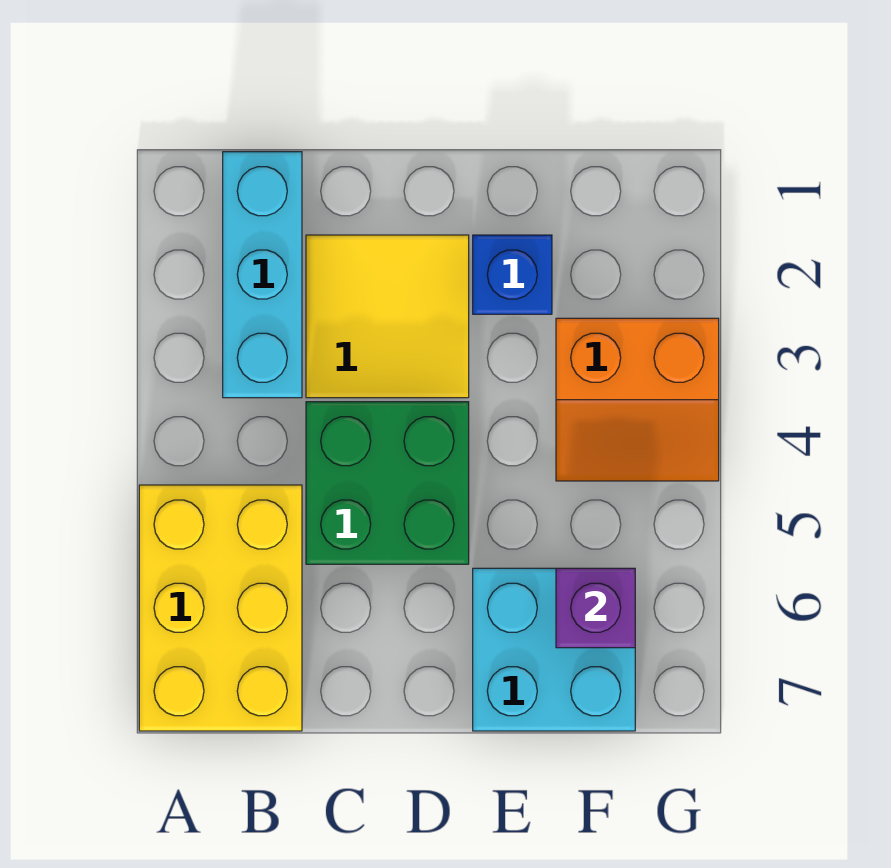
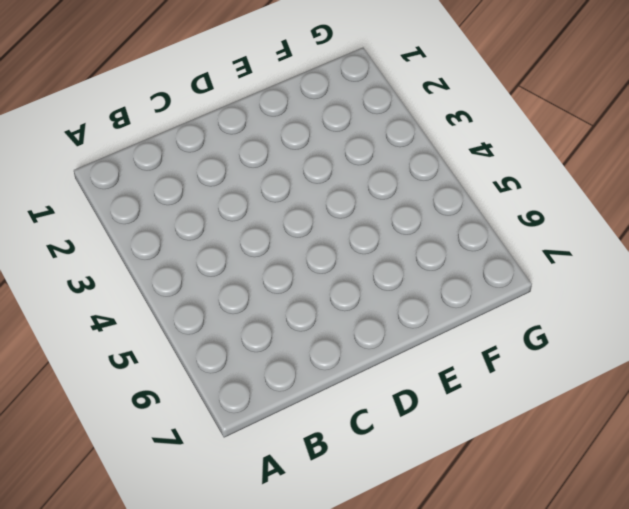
none -> yellow 2x3 brick [139,485,302,731]
none -> cyan 1x3 brick [223,152,302,398]

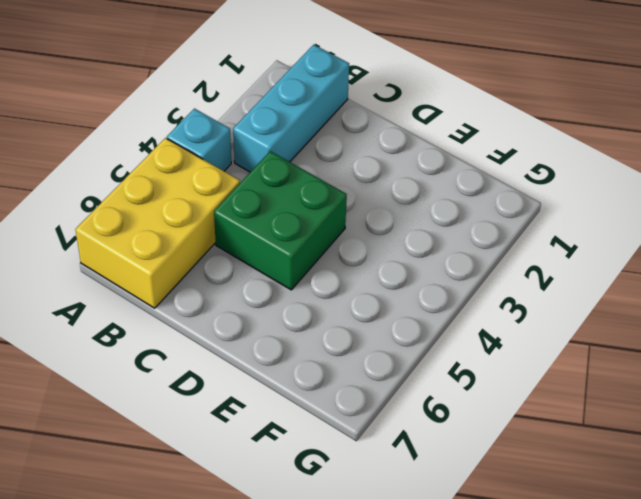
cyan 1x1 brick [167,109,231,171] -> none
none -> yellow 2x2 tile [306,235,469,398]
none -> blue 1x1 brick [473,235,552,314]

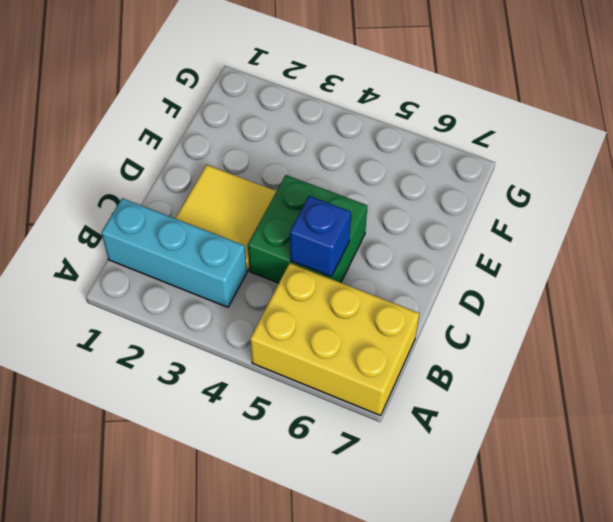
blue 1x1 brick [290,196,351,277] -> blue 1x1 brick moved to [473,235,552,314]
none -> cyan 2x2 brick [473,568,635,731]
none -> orange 2x2 slope [556,318,719,481]

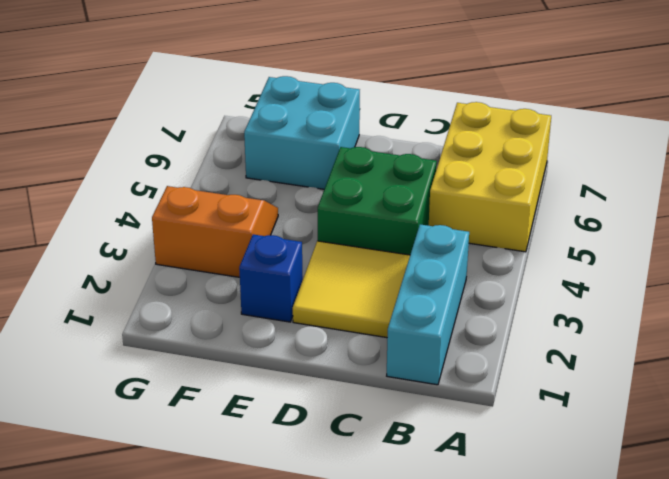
none -> purple 1x1 brick [556,568,635,648]

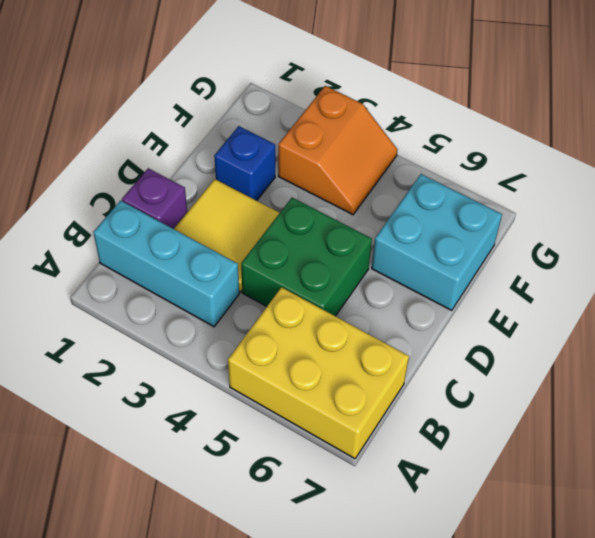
purple 1x1 brick [122,168,187,229] -> purple 1x1 brick moved to [556,568,635,648]

